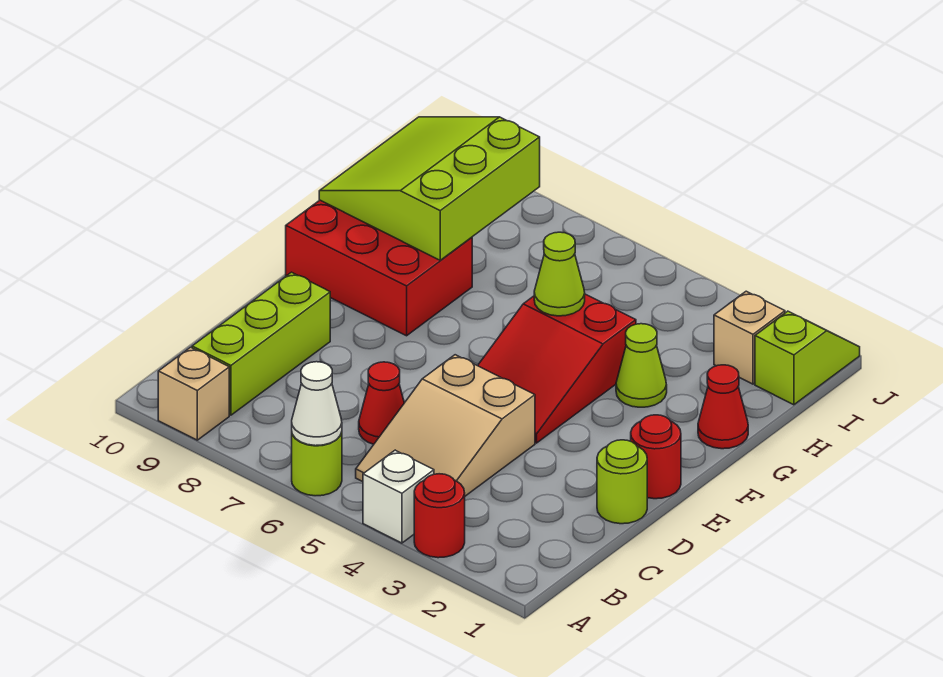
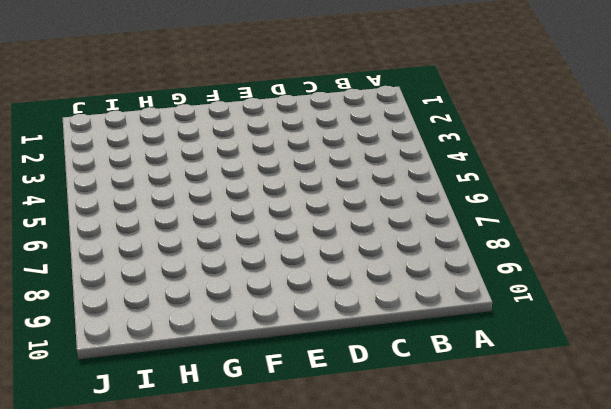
none -> red 1x1 round brick [414,474,465,558]
none -> white 1x1 brick [363,450,434,543]
none -> lime 1x1 round brick [292,432,342,496]

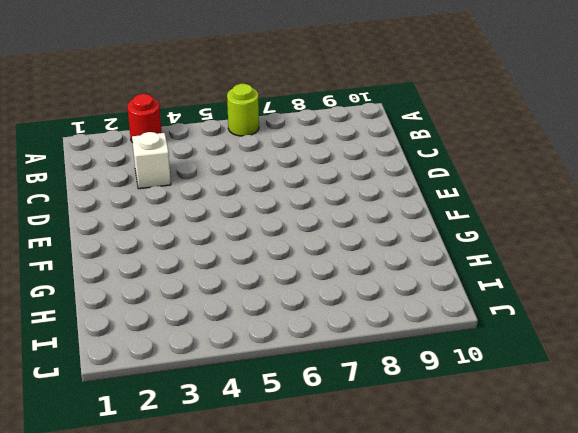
white 1x1 brick [132,132,171,189] -> white 1x1 brick moved to [363,450,434,543]
none -> tan 1x1 brick [158,347,229,440]
none -> tan 2x3 slope [356,355,535,496]
none -> lime 1x3 brick [192,272,330,415]

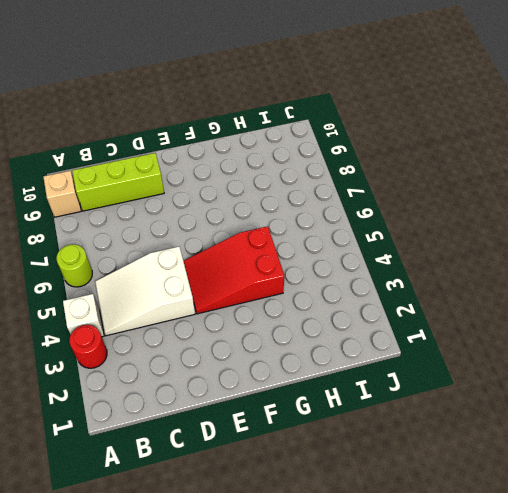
white 2x3 slope [95,247,195,336] -> tan 2x3 slope [356,355,535,496]
none -> red 1x1 cone [359,362,404,444]
none -> lime 1x1 round brick [597,440,647,524]
none -> red 1x1 round brick [631,415,681,499]

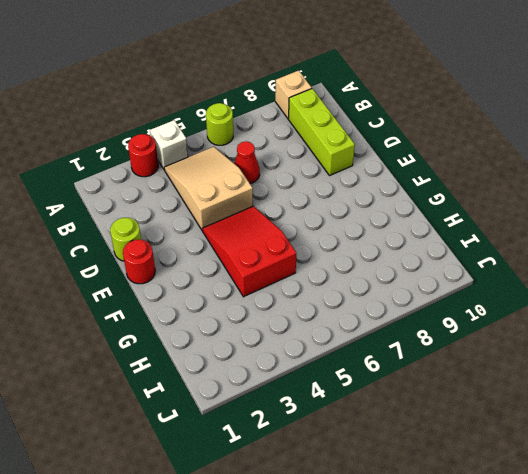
none -> red 2x3 brick [286,200,472,336]
none -> red 1x1 cone [698,365,748,449]
none -> lime 1x1 cone [616,324,667,407]

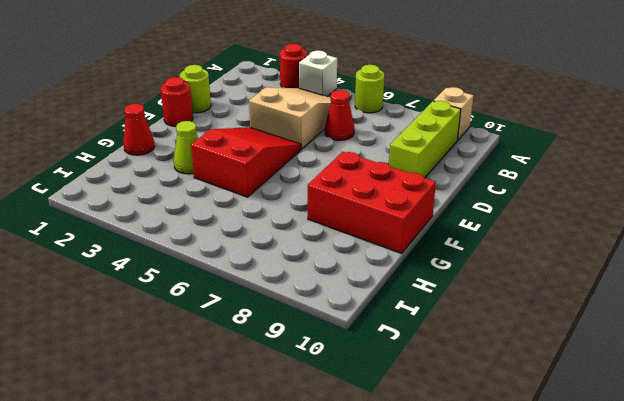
none -> lime 1x2 slope [755,311,860,405]
none -> tan 1x1 brick [714,291,785,384]
none -> white 1x1 cone [292,362,342,446]

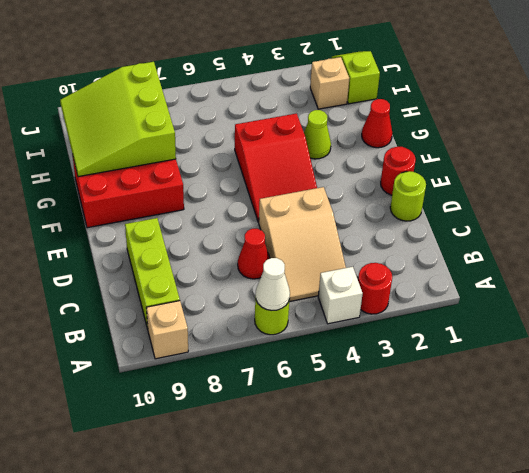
none -> lime 1x1 cone [534,232,585,316]

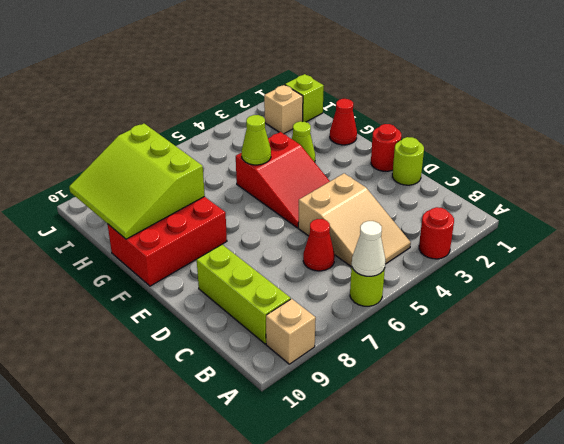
none -> white 1x1 brick [363,450,434,543]

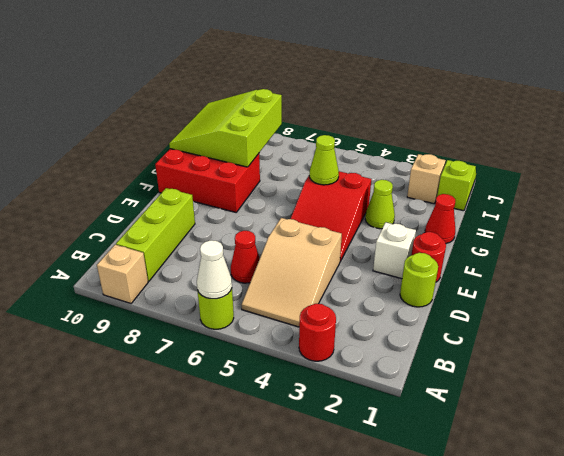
white 1x1 brick [373,222,416,279] -> white 1x1 brick moved to [363,450,434,543]

